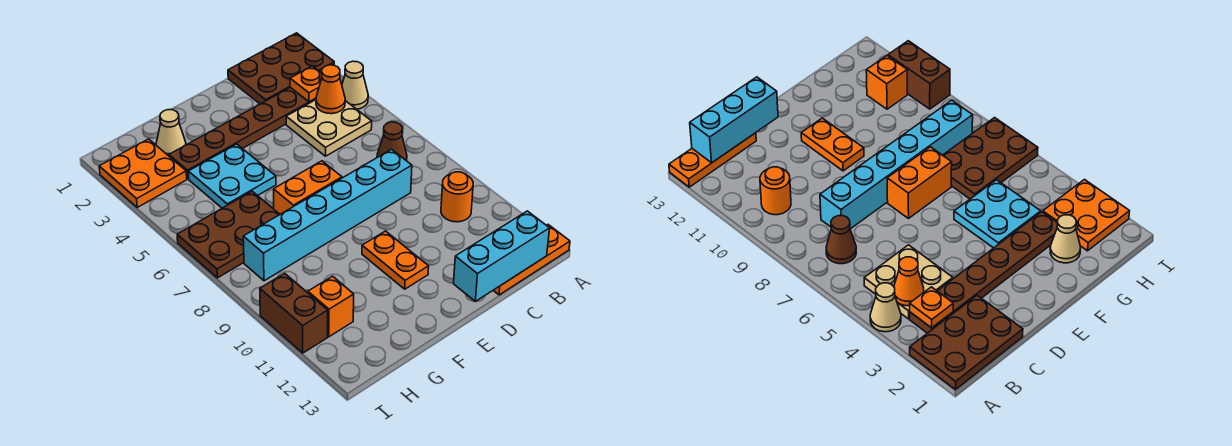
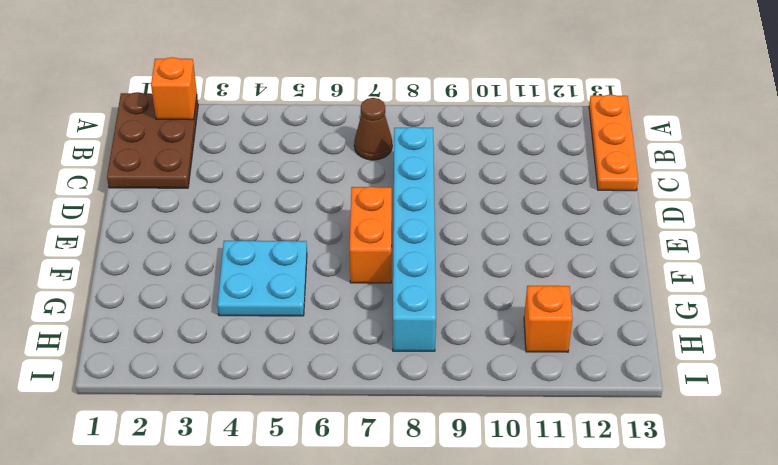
orange 1x1 brick [151,57,197,120] -> none
none -> tan 1x1 cone [342,61,368,109]
none -> brown 1x6 plate [169,87,316,179]
none -> tan 2x2 plate [286,100,372,156]

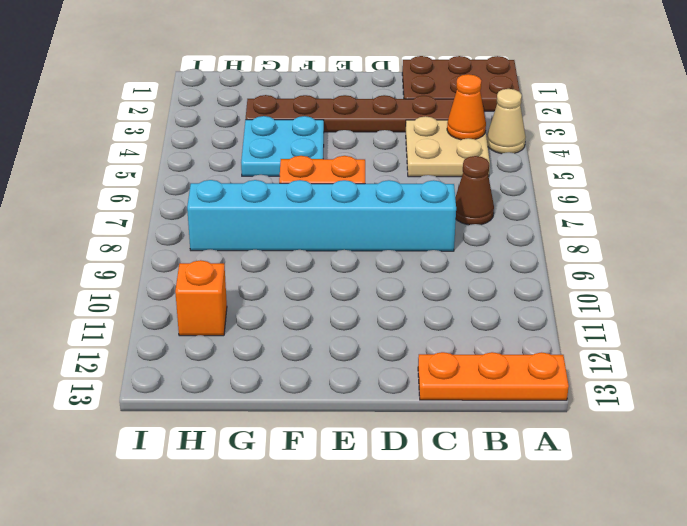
none -> orange 1x1 round brick [441,172,473,222]
none -> orange 1x2 plate [362,231,429,289]
none -> tan 1x1 cone [156,110,186,156]

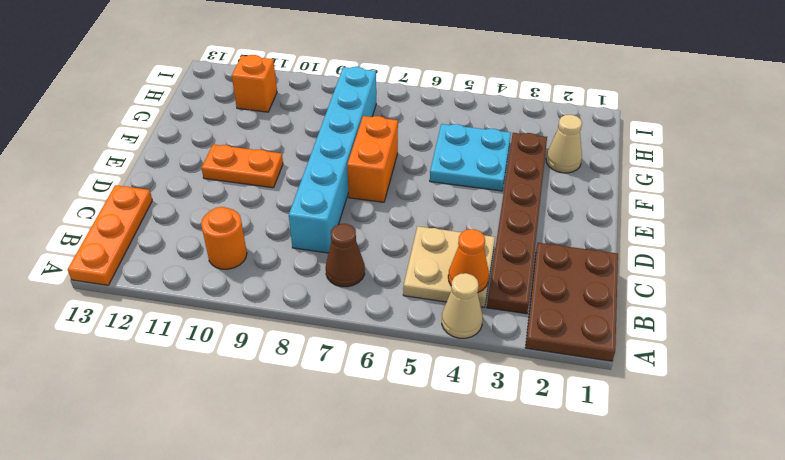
none -> brown 2x3 plate [177,191,280,278]
none -> orange 2x2 plate [99,139,187,207]
none -> brown 1x2 brick [260,273,328,353]

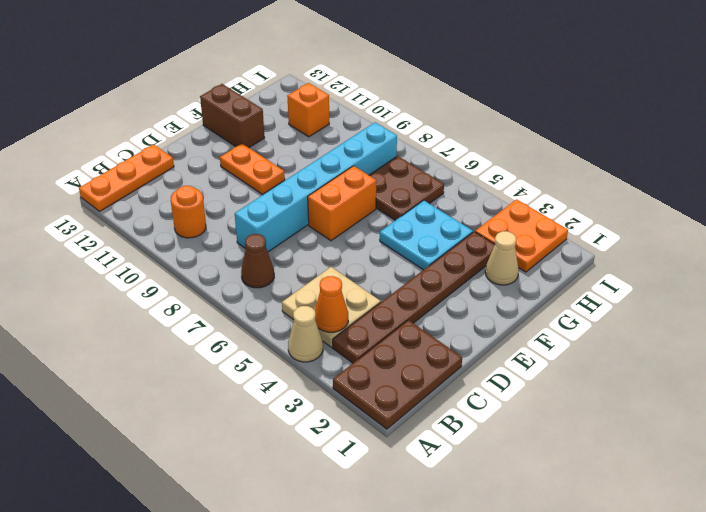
brown 1x2 brick [200,84,265,148] -> brown 1x2 brick moved to [260,273,328,353]
brown 2x2 plate [369,156,444,220] -> brown 2x3 plate [177,191,280,278]
none -> orange 1x1 plate [290,66,322,102]
none -> cyan 1x3 brick [454,211,550,302]

